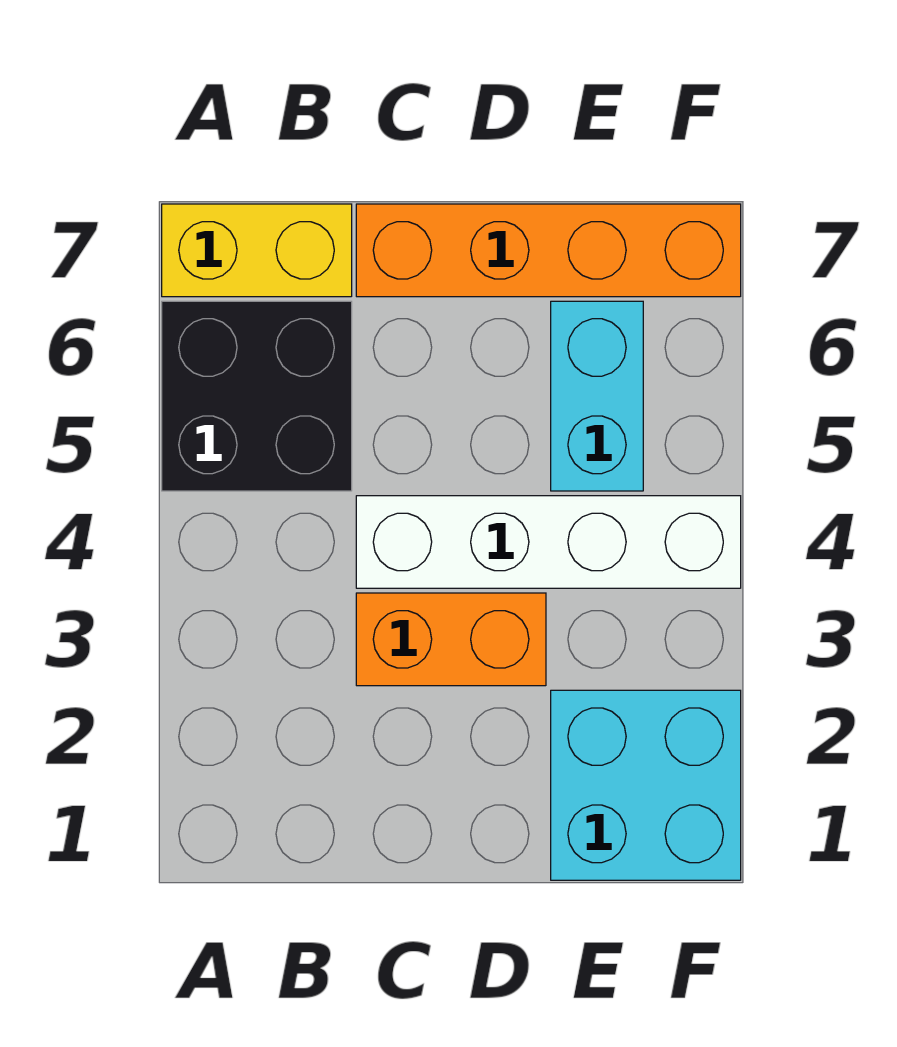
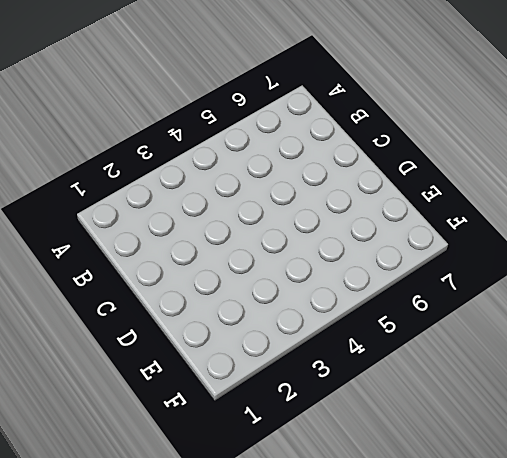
none -> black 2x2 brick [162,301,352,491]
none -> yellow 1x2 brick [162,204,352,297]

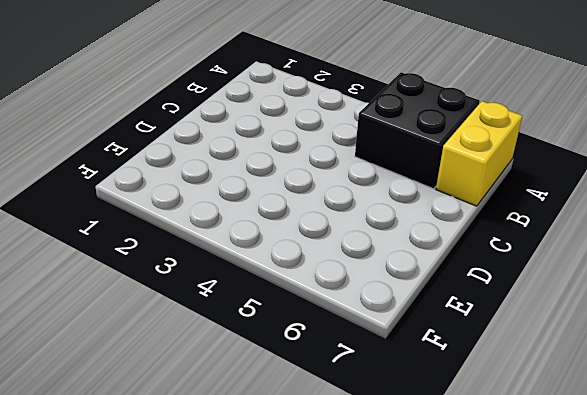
none -> orange 1x2 brick [356,593,546,686]
none -> white 1x4 brick [356,496,741,588]

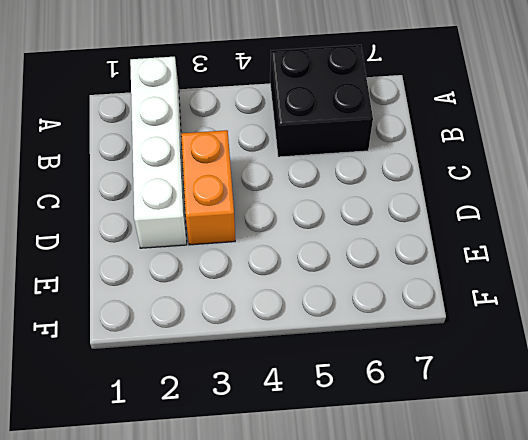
white 1x4 brick [130,57,187,248] -> white 1x4 brick moved to [356,496,741,588]
none -> yellow 1x2 brick [162,204,352,297]
none -> orange 1x4 brick [356,204,741,297]

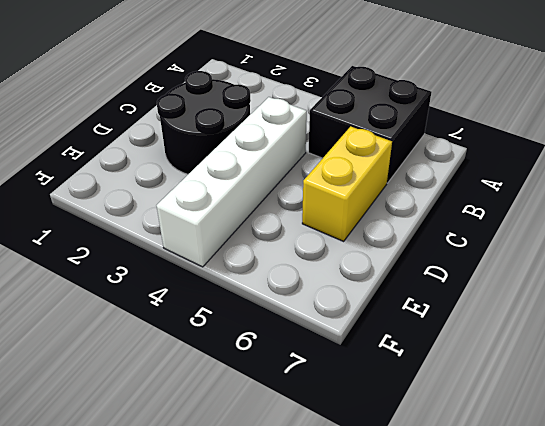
black 2x2 round brick [157,71,251,174] -> orange 1x2 brick [356,593,546,686]
yellow 1x2 brick [302,126,392,241] -> yellow 1x2 brick moved to [162,204,352,297]
none -> orange 1x4 brick [356,204,741,297]
none -> cyan 2x2 brick [551,690,741,880]

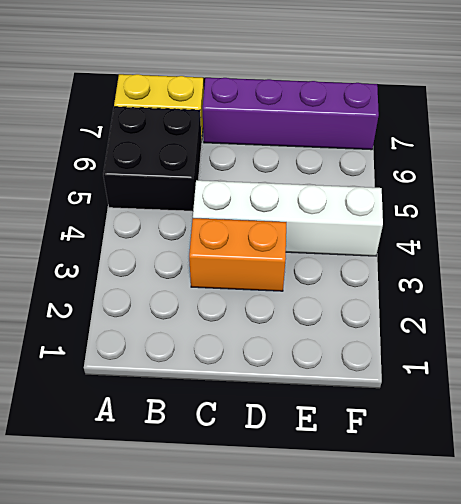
purple 1x4 brick [203,78,379,150] -> orange 1x4 brick [356,204,741,297]
none -> cyan 2x2 brick [551,690,741,880]
none -> cyan 1x2 brick [551,301,643,491]

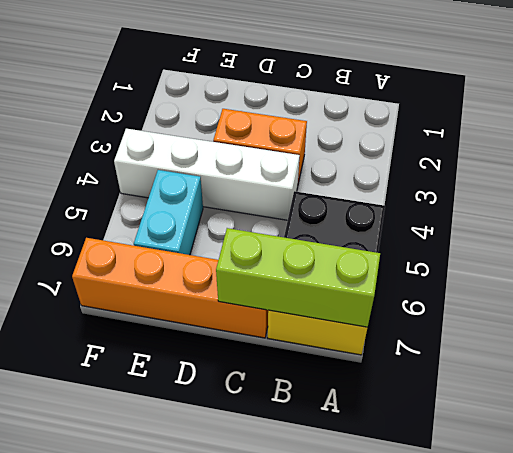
lime 1x3 brick [216,228,380,327] -> none
none -> cyan 2x2 brick [551,690,741,880]

